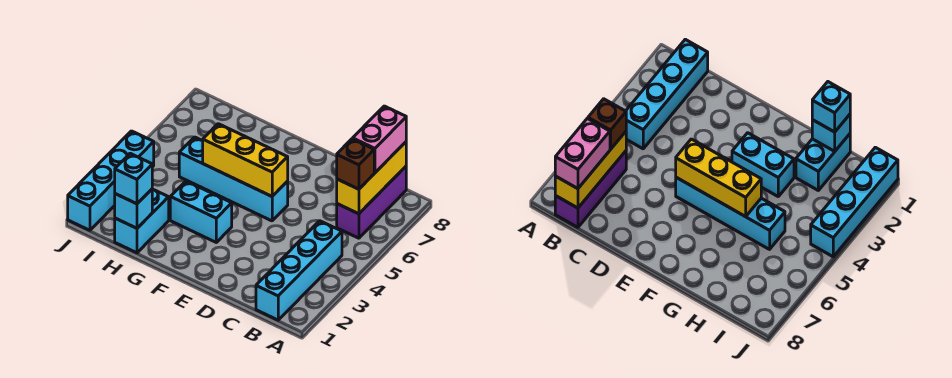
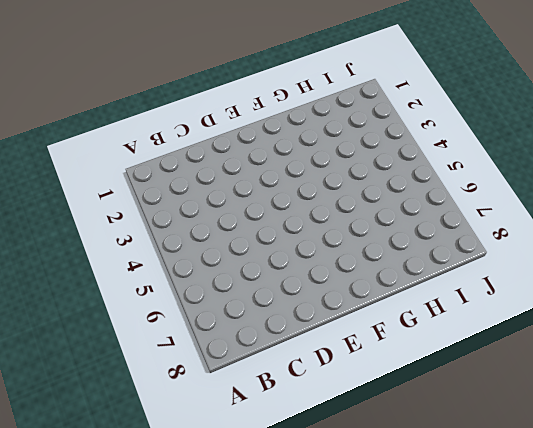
none -> cyan 1x4 brick [256,221,342,320]
none -> purple 1x3 brick [337,167,406,238]
none -> cyan 1x4 brick [179,137,288,221]

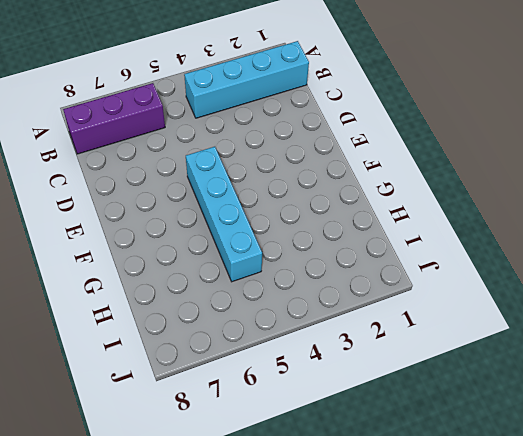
none -> cyan 1x2 brick [170,181,232,242]
none -> cyan 1x2 brick [115,189,169,253]
none -> cyan 1x4 brick [68,131,154,230]

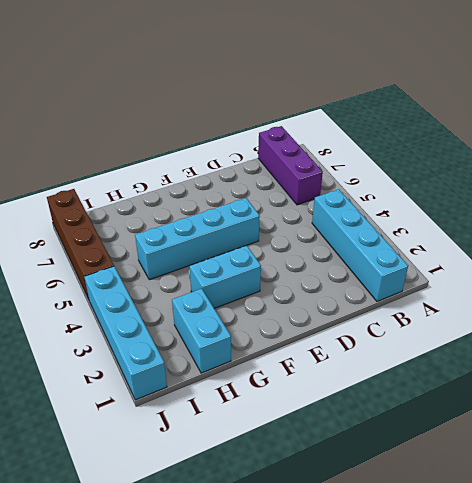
brown 1x4 brick [47,189,114,299] -> none
none -> yellow 1x3 brick [337,142,406,214]
none -> yellow 1x3 brick [203,124,288,196]
none -> cyan 1x1 brick [115,189,152,228]

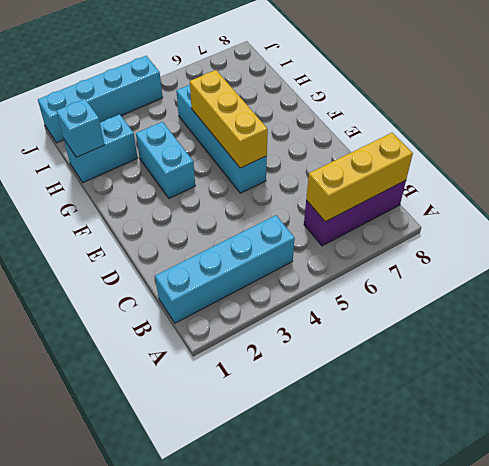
none -> brown 1x1 brick [337,139,374,189]
none -> pink 1x2 brick [353,106,406,173]
none -> cyan 1x1 brick [115,153,152,204]

